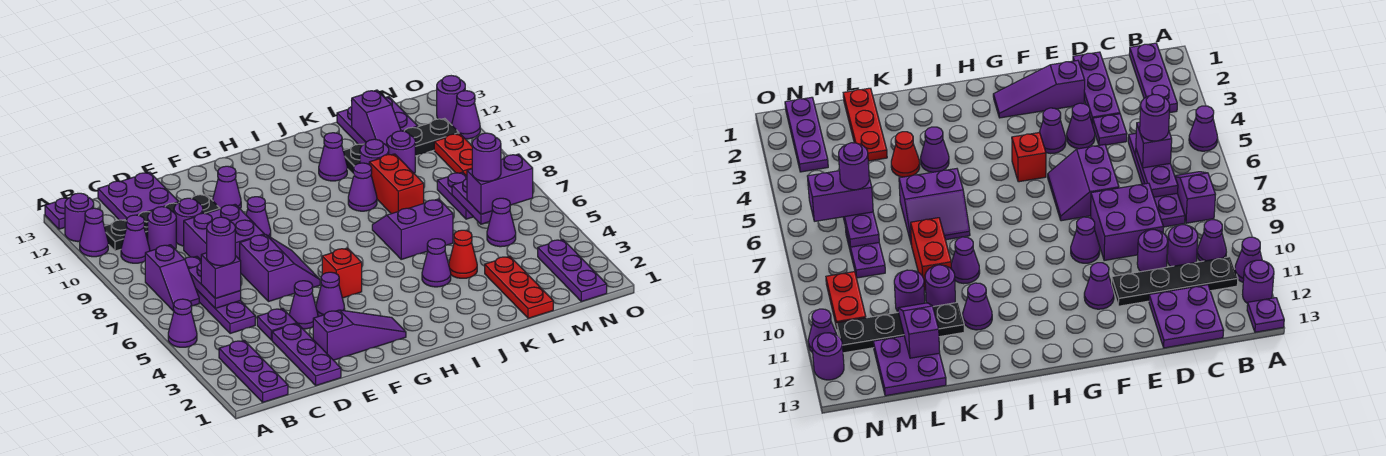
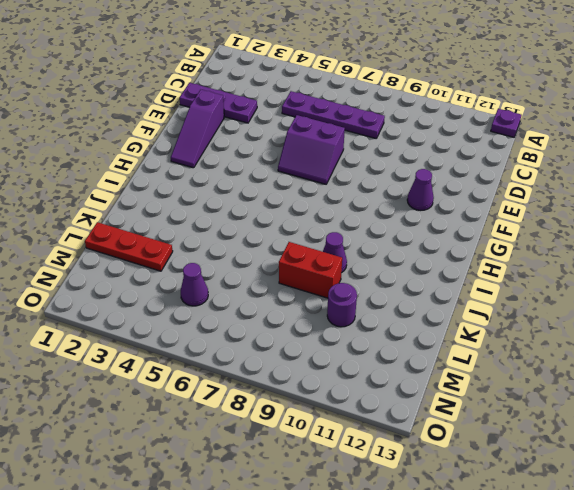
none -> purple 1x1 cone [168,299,197,347]
none -> purple 1x1 cone [80,208,108,257]
none -> purple 1x1 round brick [65,193,94,242]
none -> purple 1x3 plate [219,340,288,402]

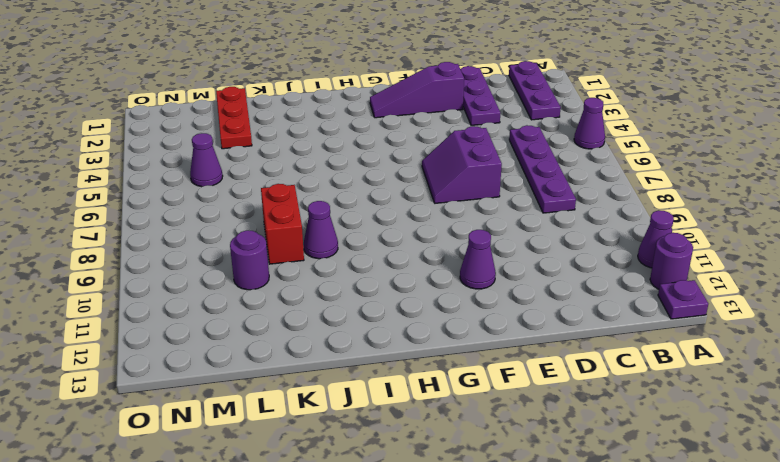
none -> purple 1x2 slope [145,245,199,311]
none -> purple 1x1 cone [121,215,150,263]
none -> black 1x4 plate [104,194,220,251]
none -> purple 1x1 round brick [148,207,176,251]

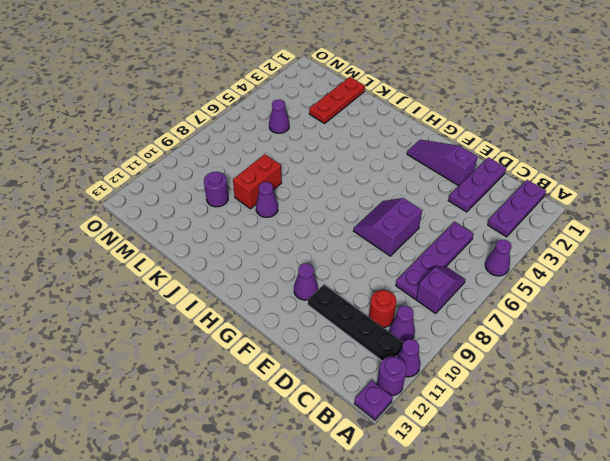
red 1x1 round brick [369,290,396,328] -> purple 1x1 round brick [148,207,176,251]
none -> purple 2x2 plate [98,172,179,220]
none -> purple 1x1 plate [257,308,297,340]
none -> purple 2x2 brick [184,204,264,260]
none -> purple 1x1 round brick [174,198,203,246]

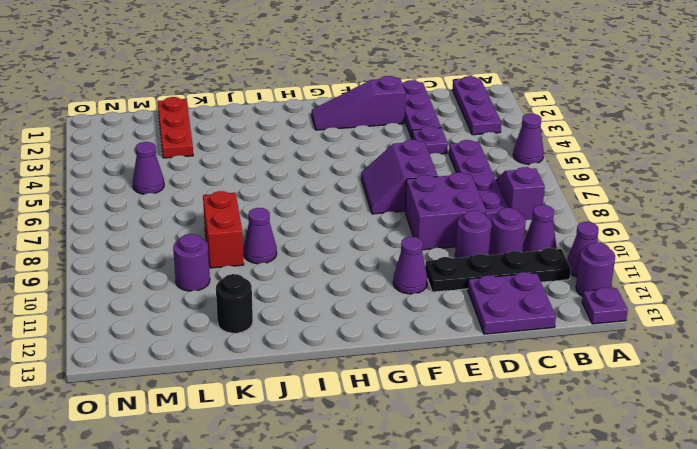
black 1x1 round brick [216,274,253,333] -> none
none -> purple 1x1 cone [289,281,318,329]
none -> purple 1x1 cone [316,272,345,317]
none -> purple 1x1 cone [246,197,271,237]
none -> red 1x1 brick [322,248,362,298]

